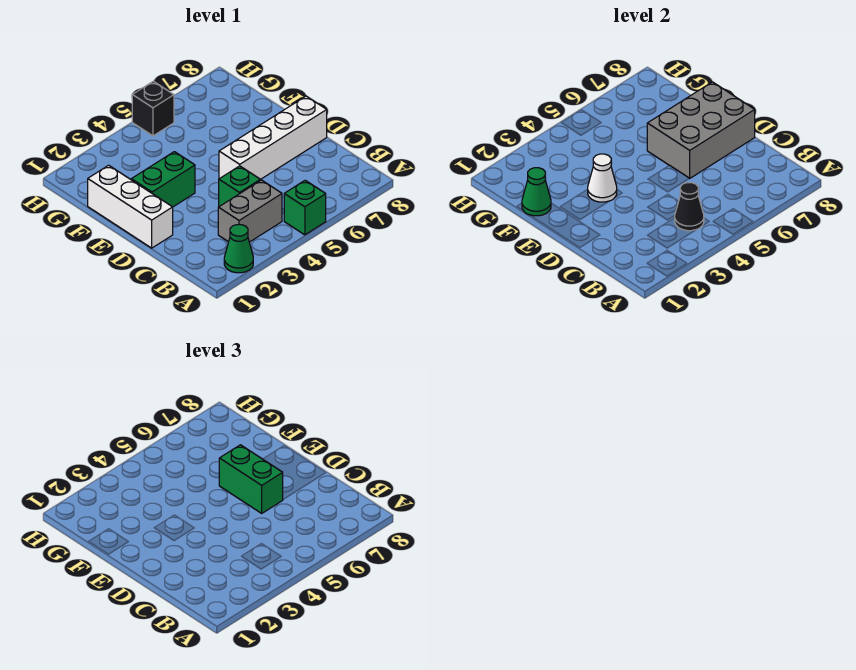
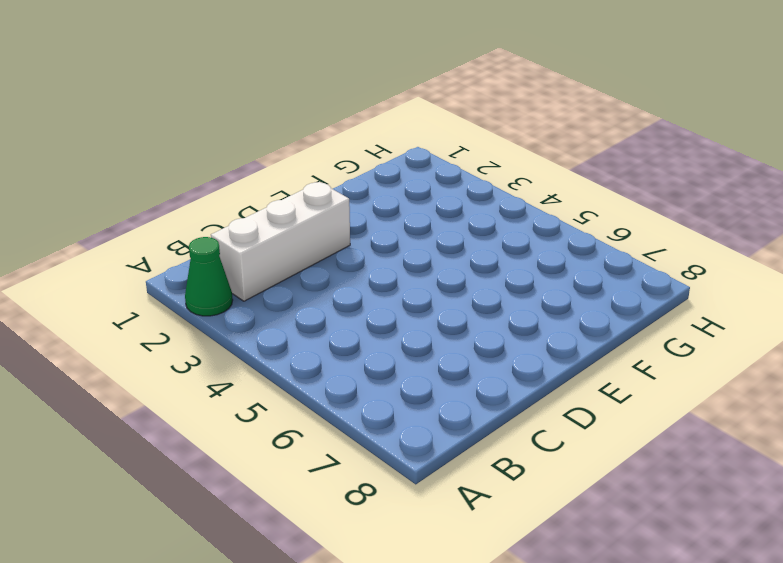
white 1x3 brick [211,182,350,301] -> white 1x3 brick moved to [88,165,173,248]
none -> green 1x1 brick [284,180,326,235]
none -> grey 1x2 brick [218,180,282,242]
none -> green 1x1 brick [219,166,260,207]

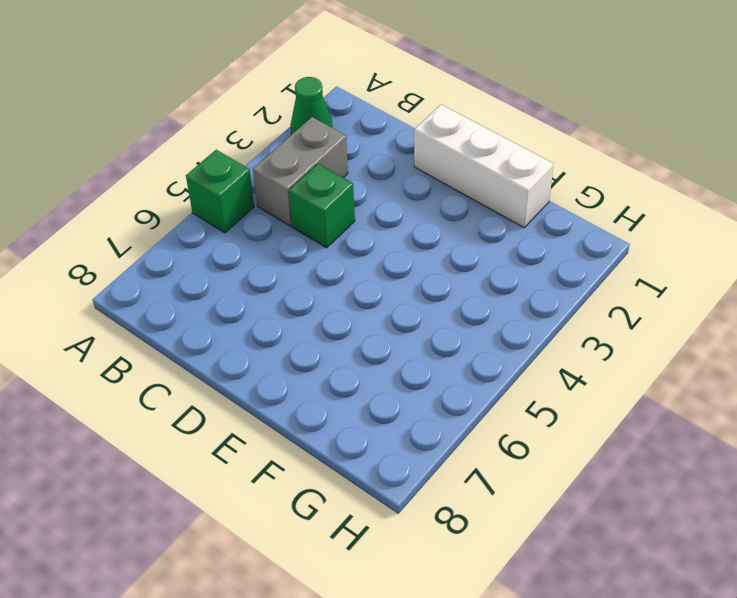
none -> white 1x4 brick [219,96,327,180]
none -> green 1x2 brick [131,152,195,207]
none -> black 1x1 brick [132,81,174,136]

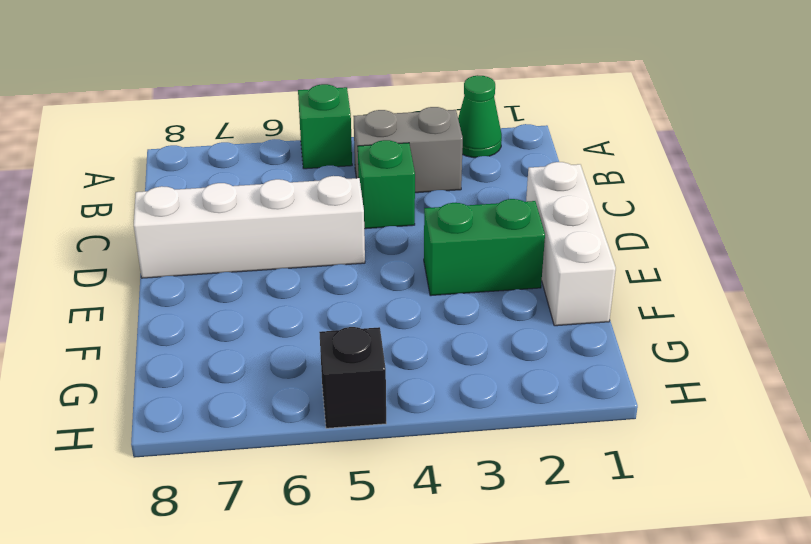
none -> black 1x1 cone [675,183,704,231]
none -> grey 2x3 brick [647,82,755,178]
none -> white 1x1 cone [588,154,617,202]

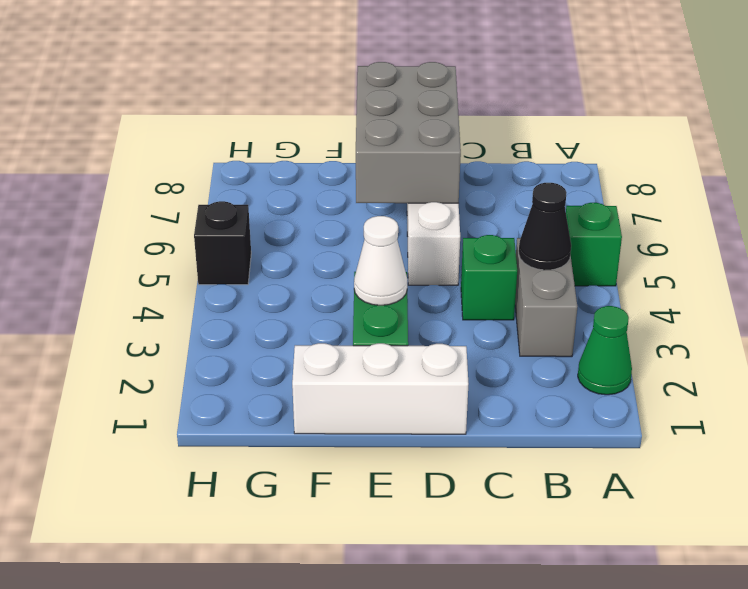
none -> green 1x1 cone [522,168,551,216]
none -> green 1x2 brick [219,445,283,513]

